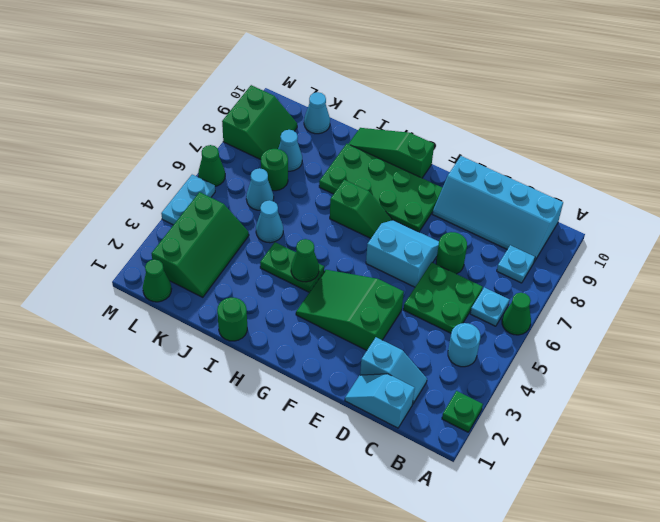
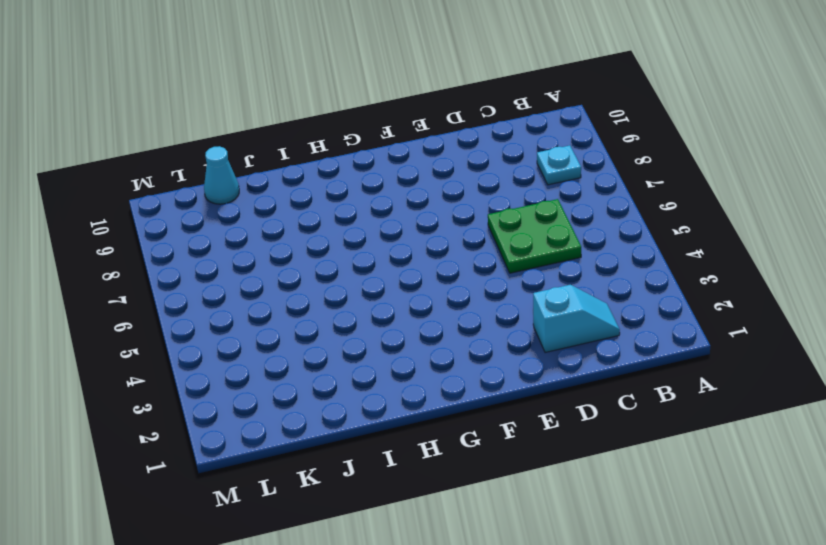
none -> green 1x1 plate [442,391,483,432]
none -> green 1x1 cone [502,293,531,335]
none -> cyan 1x1 round brick [448,323,480,367]

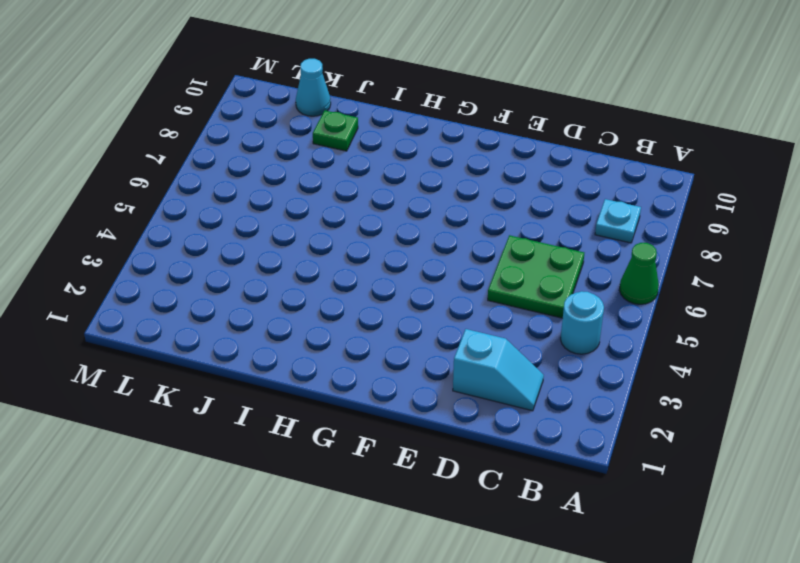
green 1x1 plate [313,110,358,151] -> green 1x1 plate moved to [442,391,483,432]
none -> cyan 1x1 plate [470,287,509,326]
none -> cyan 2x4 slope [432,156,563,262]
none -> cyan 1x2 slope [345,374,415,428]

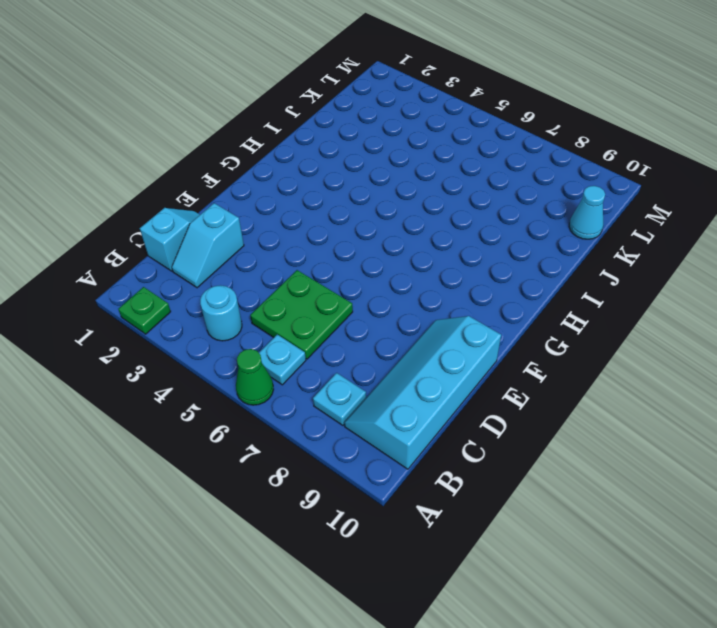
none -> green 1x1 round brick [436,232,467,274]
none -> green 2x3 slope [296,270,404,350]
none -> cyan 2x2 slope [366,220,439,287]

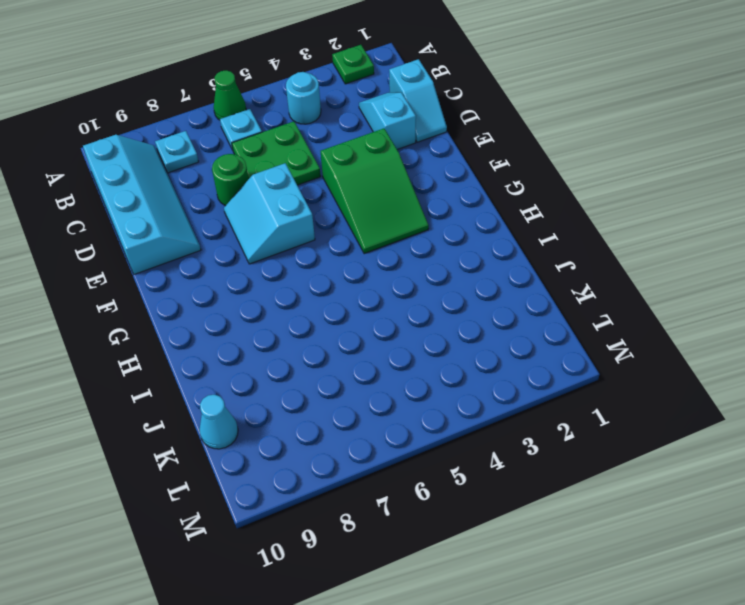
none -> green 2x4 plate [319,144,442,232]
none -> green 1x2 slope [330,180,392,238]
none -> green 1x3 slope [349,128,434,178]

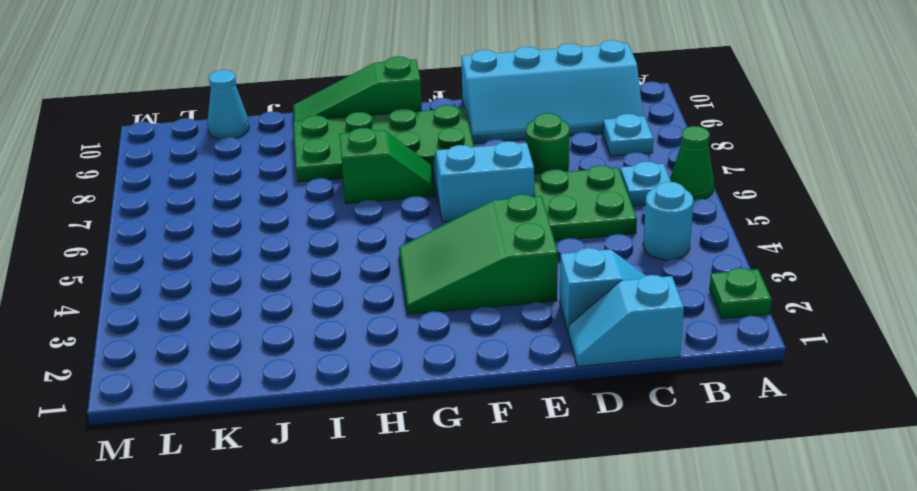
none -> green 1x2 plate [260,242,324,292]
none -> green 1x1 round brick [217,298,247,341]
none -> cyan 1x1 cone [256,200,283,243]

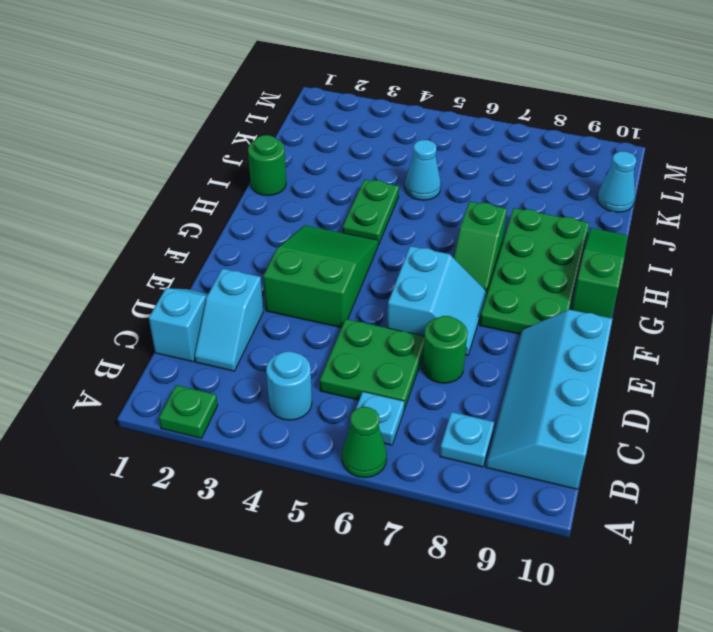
none -> green 2x3 slope [152,192,249,297]
none -> cyan 1x1 cone [246,168,274,210]
none -> green 1x1 round brick [261,149,288,191]

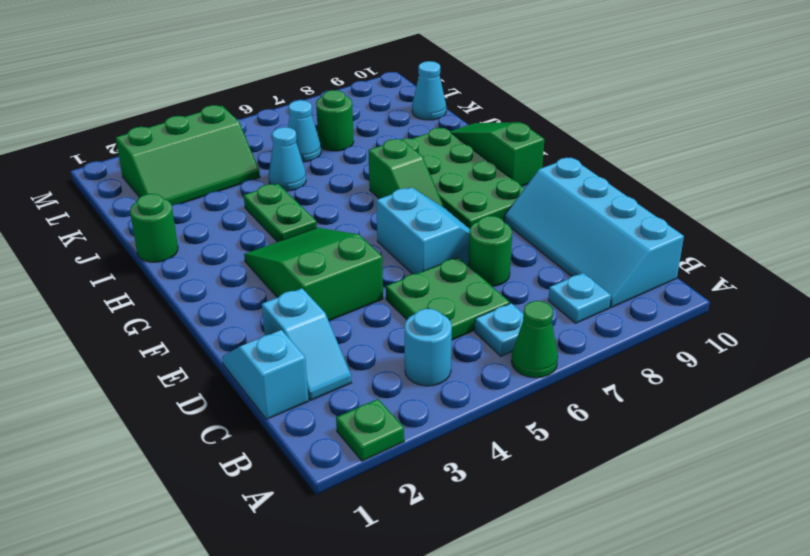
none -> cyan 1x1 cone [278,130,302,171]
none -> green 1x1 cone [143,259,171,302]
none -> green 2x2 slope [222,85,297,160]

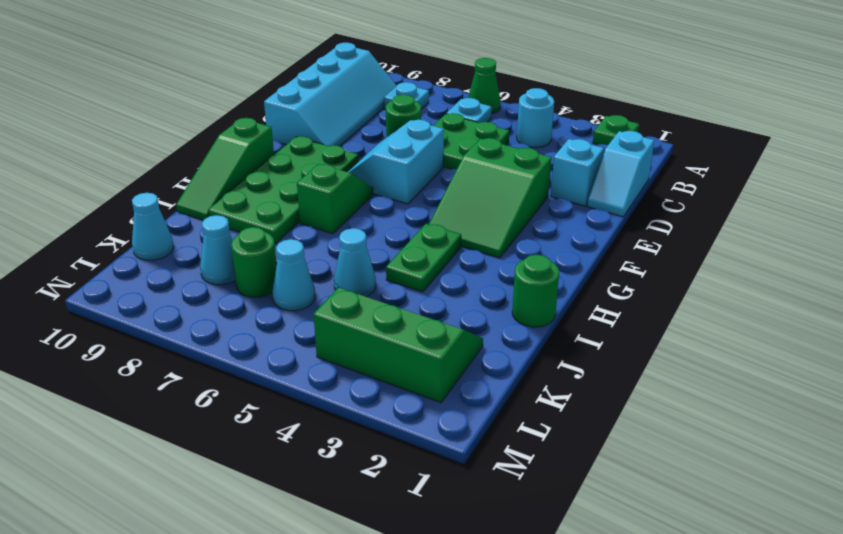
none -> green 1x1 cone [143,259,171,302]
none -> green 2x2 slope [222,85,297,160]
none -> cyan 1x2 plate [161,175,215,225]

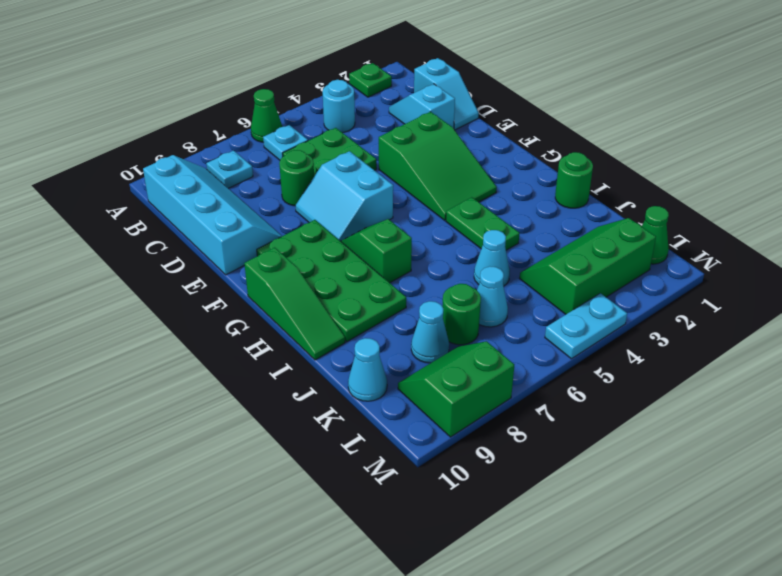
none -> green 1x1 cone [198,145,225,186]
none -> green 1x1 cone [291,239,319,282]

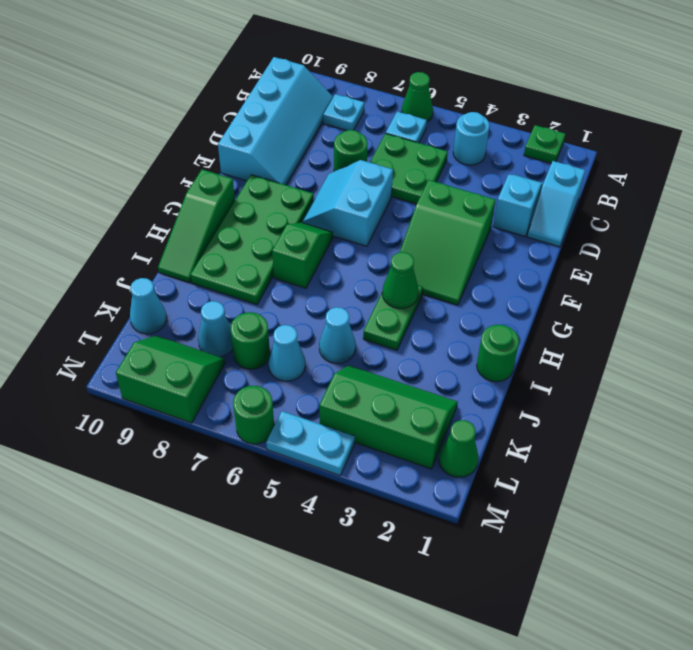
green 1x1 round brick [233,386,274,444] -> green 1x1 cone [198,145,225,186]

